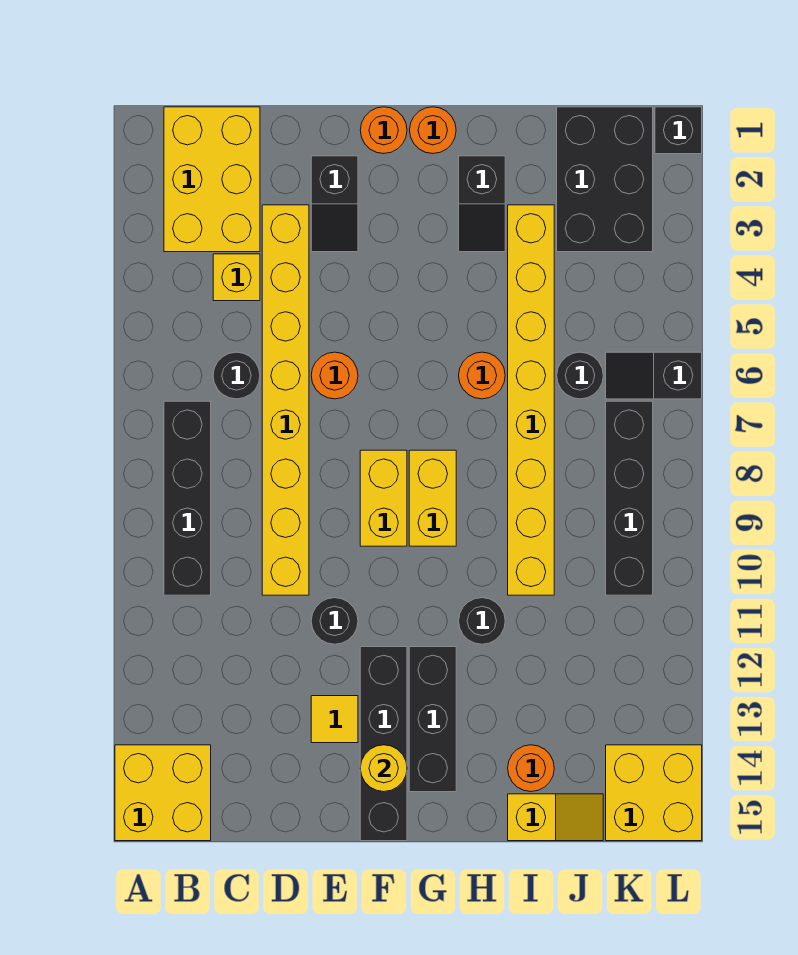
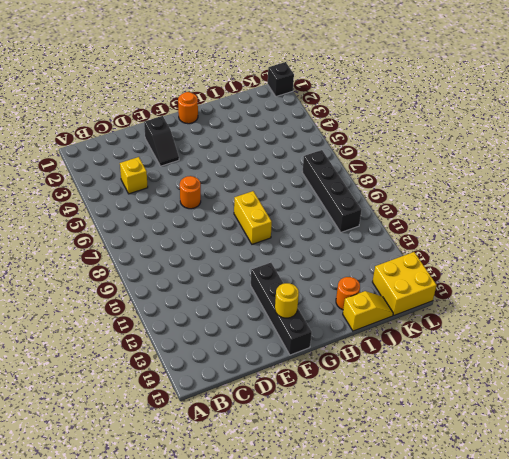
none -> yellow 2x2 brick [115,745,211,841]
none -> yellow 2x3 brick [164,107,260,252]
none -> black 1x4 brick [164,401,211,595]

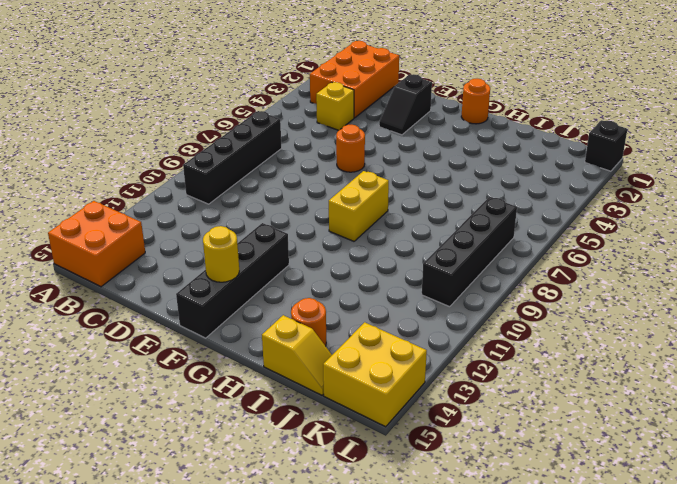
orange 2x2 brick [48,201,145,287] -> yellow 2x2 brick [115,745,211,841]
orange 2x3 brick [310,41,399,118] -> yellow 2x3 brick [164,107,260,252]
none -> black 1x1 round brick [213,352,260,399]
none -> yellow 1x8 brick [262,205,309,595]
none -> black 1x1 round brick [311,598,358,644]

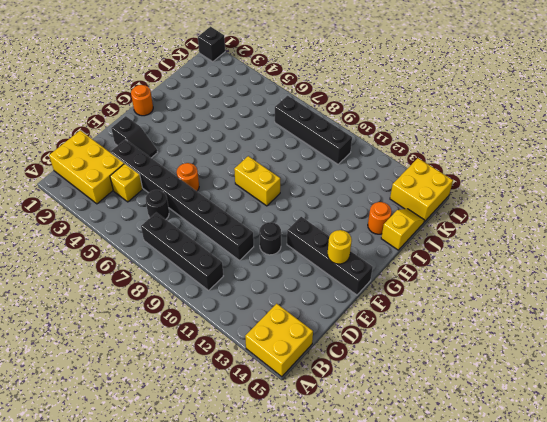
black 1x8 brick [111,139,254,260] -> yellow 1x8 brick [262,205,309,595]
none -> yellow 1x1 tile [311,696,358,743]
none -> orange 1x1 round brick [360,107,407,154]
none -> yellow 1x2 brick [360,450,407,546]

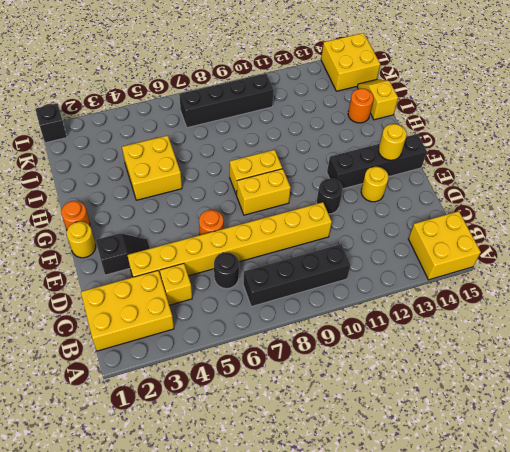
yellow 1x1 round brick [361,167,389,202] -> yellow 1x1 tile [311,696,358,743]
yellow 1x1 round brick [67,222,96,258] -> orange 1x1 round brick [360,107,407,154]
yellow 2x2 brick [122,135,182,200] -> yellow 1x8 brick [508,205,554,595]
none -> black 1x3 brick [409,647,456,792]
none -> black 1x2 slope [459,156,505,252]
none -> orange 1x1 round brick [459,352,505,399]

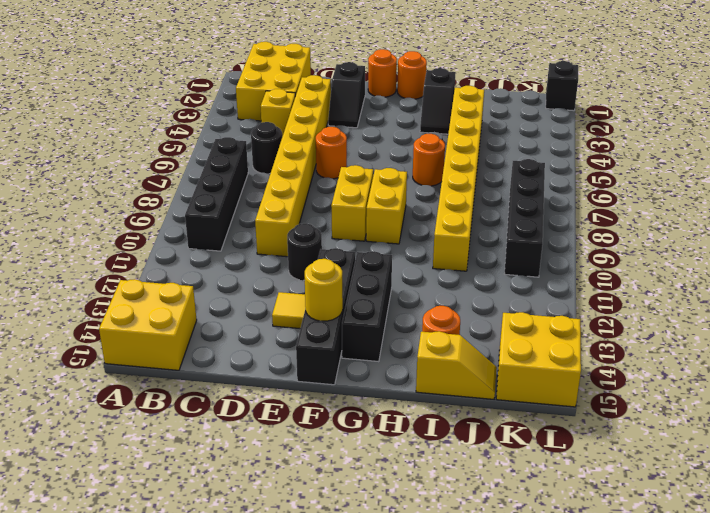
none -> black 1x1 round brick [459,598,505,644]
none -> black 2x3 brick [557,107,653,252]
none -> black 1x1 round brick [557,352,603,399]

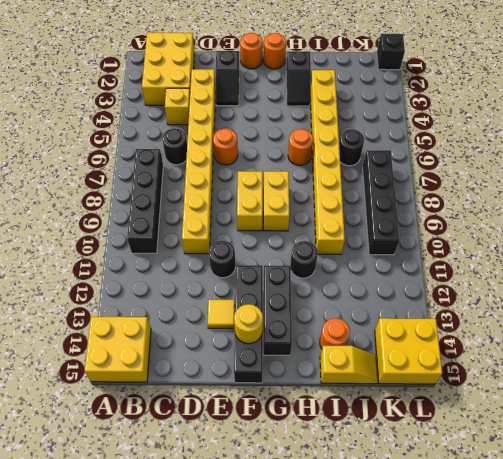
none -> black 2x3 brick [557,107,653,252]
none -> black 1x2 slope [606,352,702,399]

